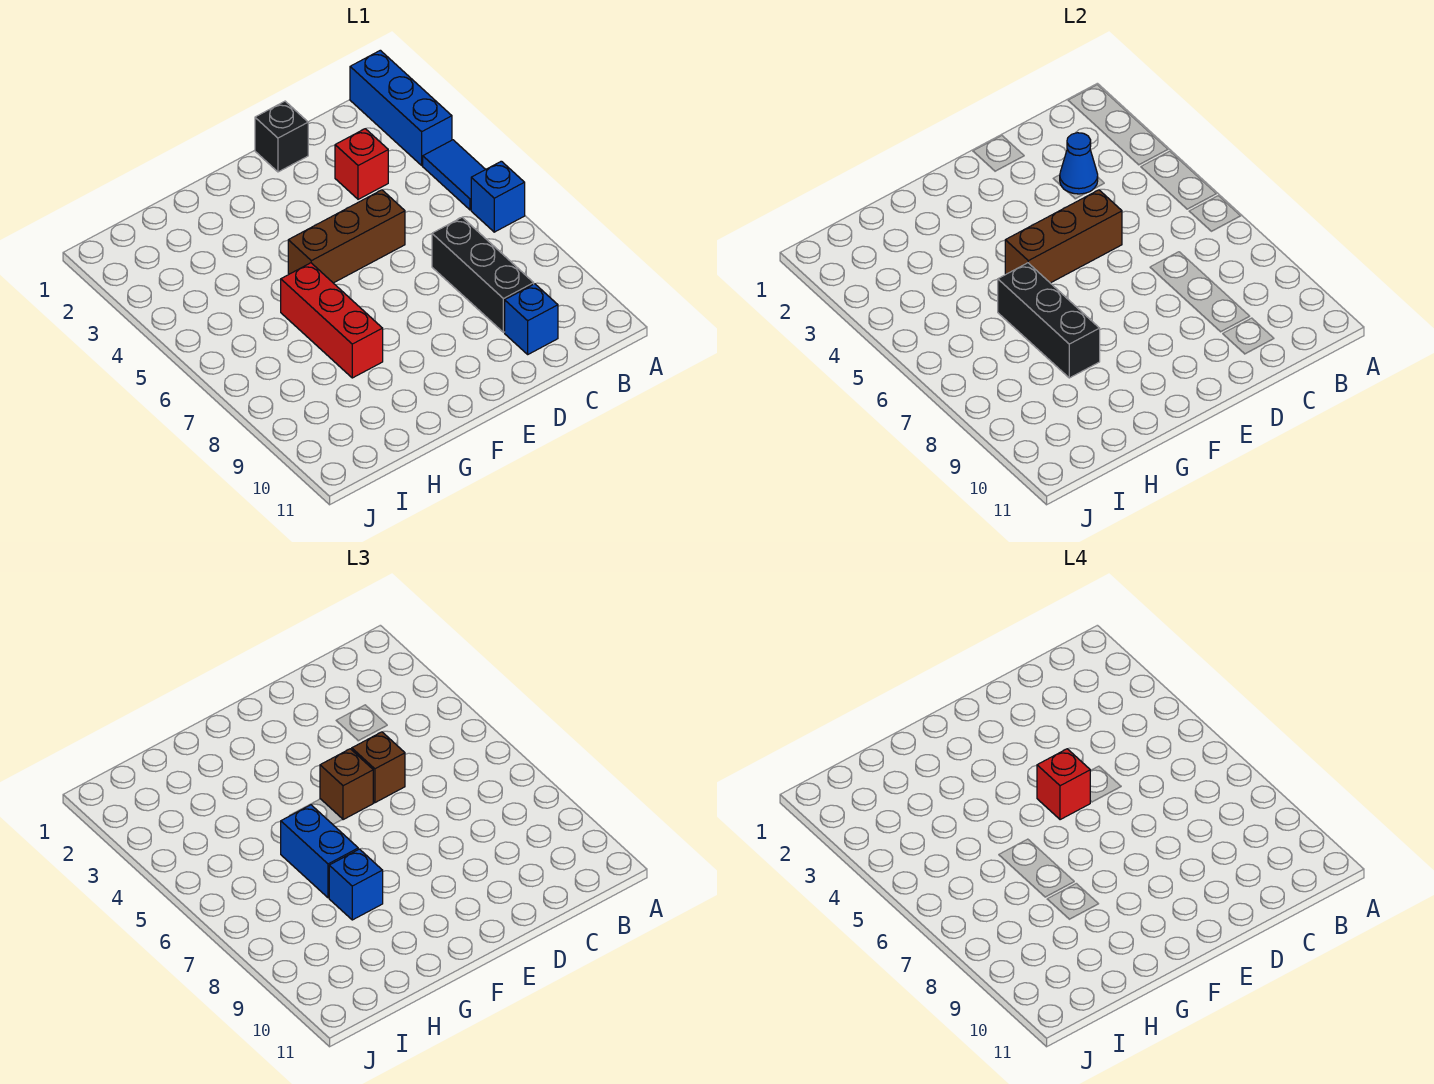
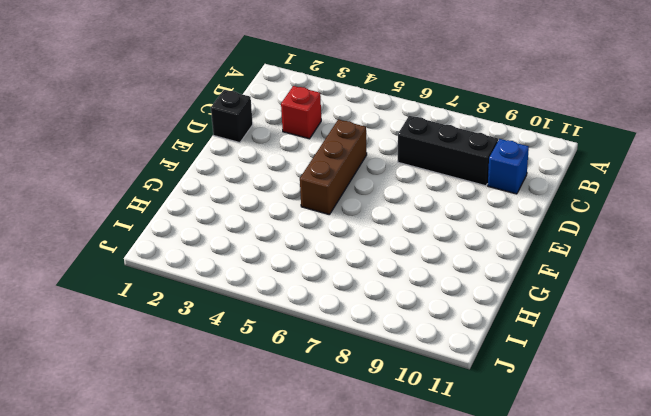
none -> blue 1x3 brick [350,50,452,165]
none -> blue 1x2 tile [423,140,486,210]
none -> blue 1x1 brick [471,161,525,232]

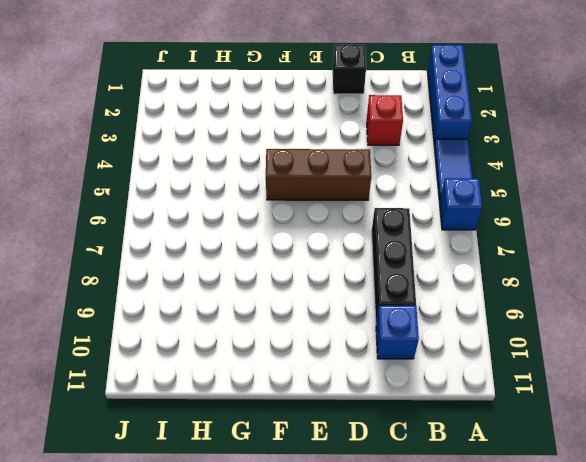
none -> red 1x3 brick [281,263,383,378]
none -> blue 1x1 cone [1060,133,1098,194]
none -> brown 1x3 brick [1005,190,1122,283]

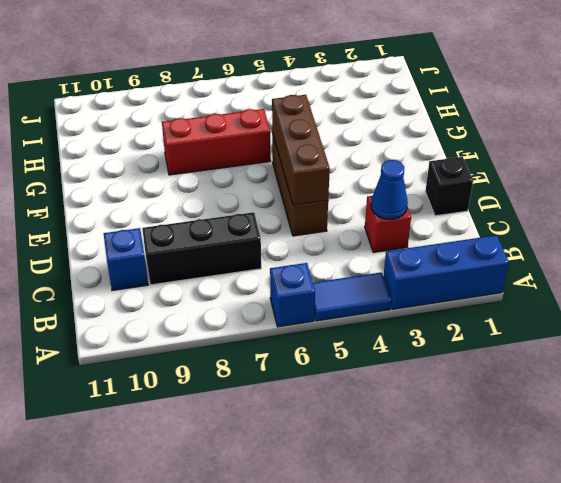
none -> black 1x3 brick [998,263,1100,378]
none -> brown 1x1 brick [352,732,405,803]
none -> brown 1x1 brick [320,749,373,820]

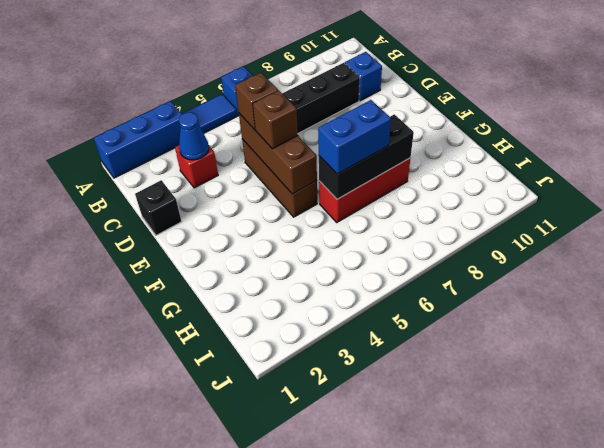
none -> blue 1x1 brick [329,849,383,920]
none -> red 1x1 brick [1037,749,1090,820]

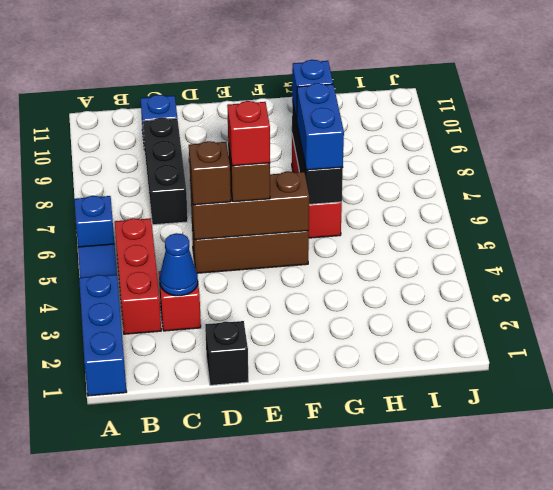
red 1x3 brick [115,218,161,334] -> none

